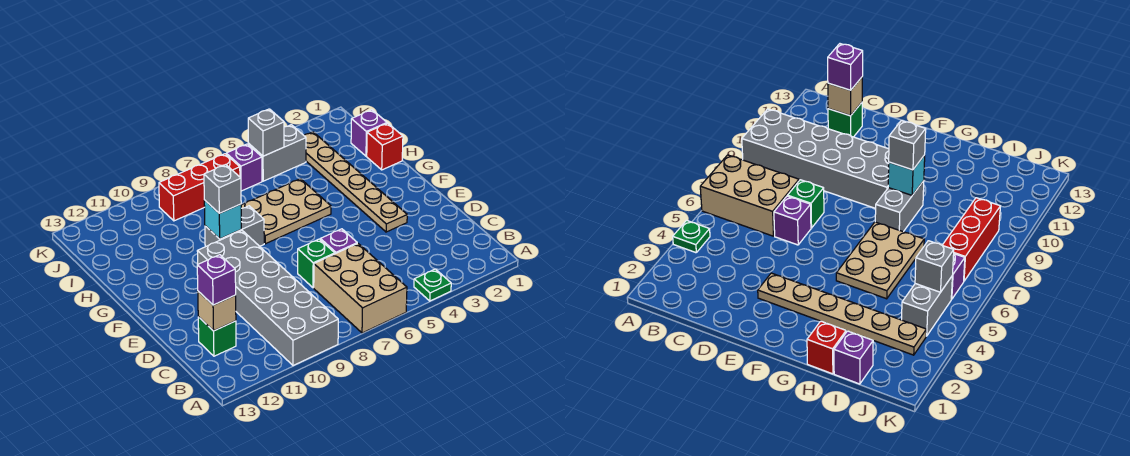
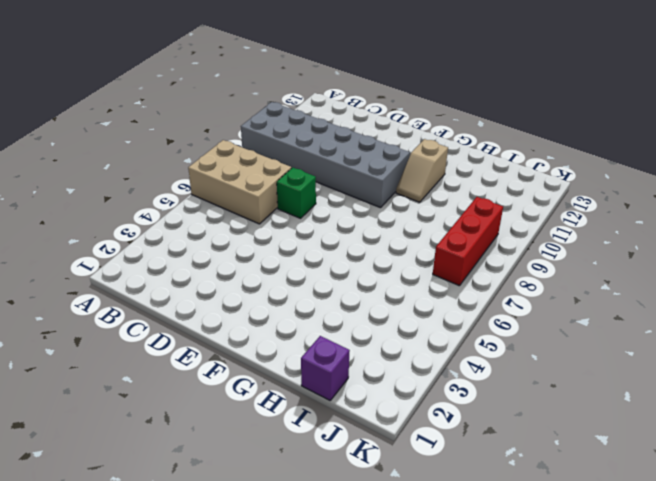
tan 1x2 slope [396,139,448,202] -> none
none -> green 1x1 plate [414,269,451,301]
none -> green 1x1 brick [198,317,236,356]
none -> purple 1x1 brick [320,229,357,254]

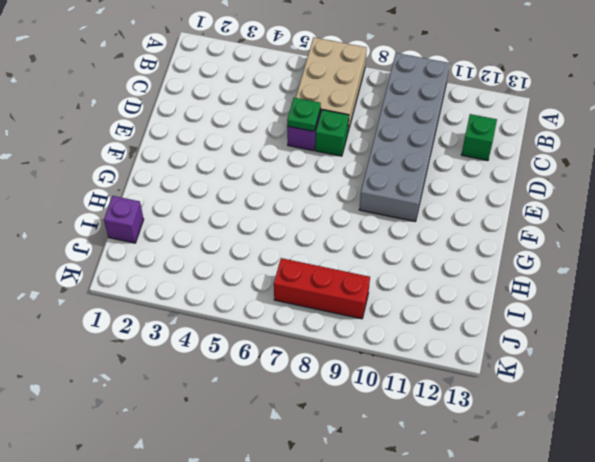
green 1x1 plate [287,98,321,131] -> green 1x1 plate moved to [414,269,451,301]
none -> tan 1x6 plate [304,132,407,232]
none -> tan 2x3 plate [241,179,331,244]
none -> grey 1x2 brick [205,206,264,247]

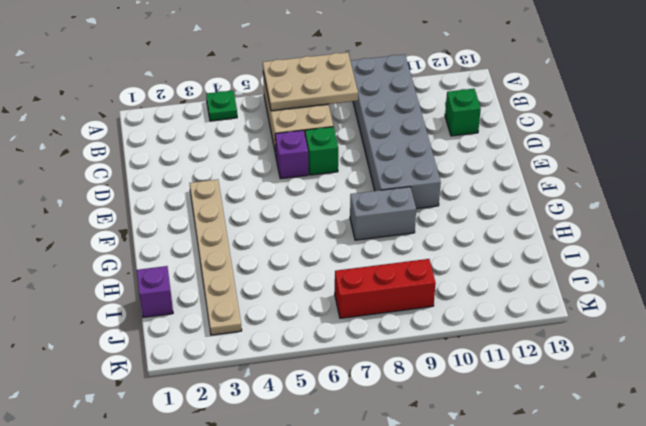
tan 2x3 plate [263,52,358,111] -> tan 2x3 plate moved to [241,179,331,244]
none -> red 1x1 brick [367,123,403,170]
none -> grey 1x2 brick [248,125,306,181]
none -> purple 1x1 brick [226,144,262,191]

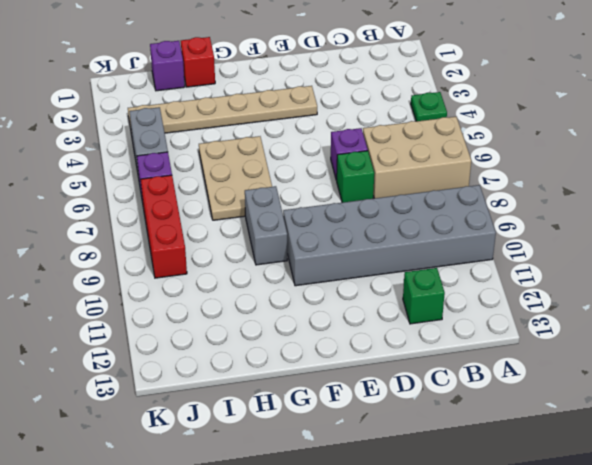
none -> tan 1x1 brick [198,291,236,331]
none -> cyan 1x1 brick [204,200,241,239]
none -> grey 1x1 brick [248,109,284,156]

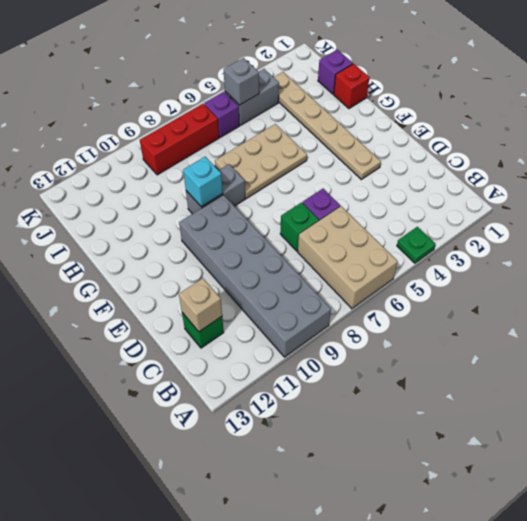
none -> purple 1x1 brick [197,255,236,305]
none -> grey 1x1 brick [204,165,241,213]

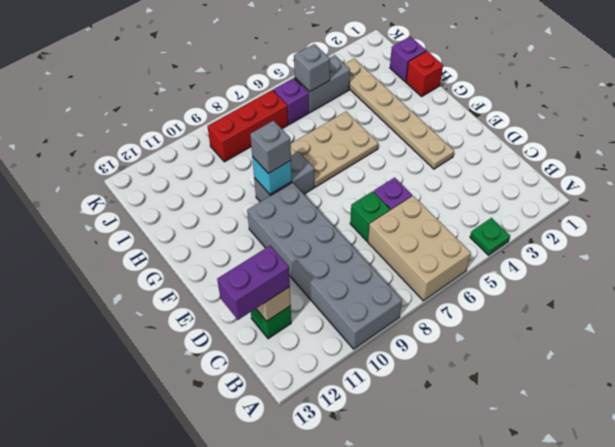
purple 1x2 brick [217,246,290,320] -> purple 1x1 brick [197,255,236,305]

